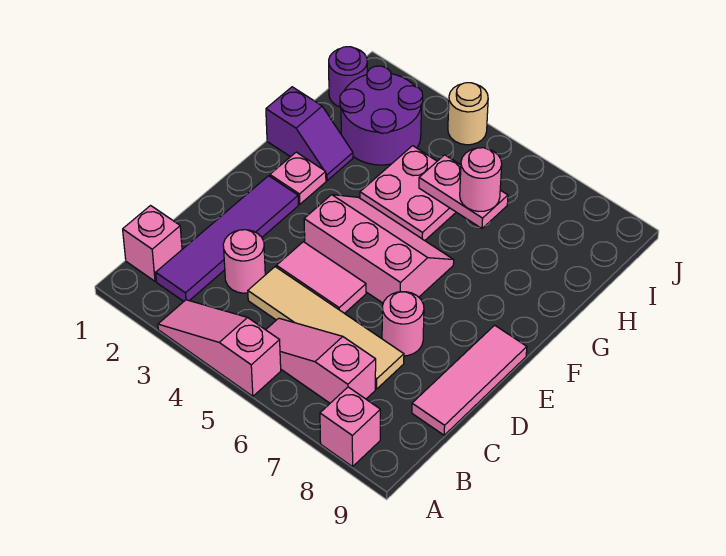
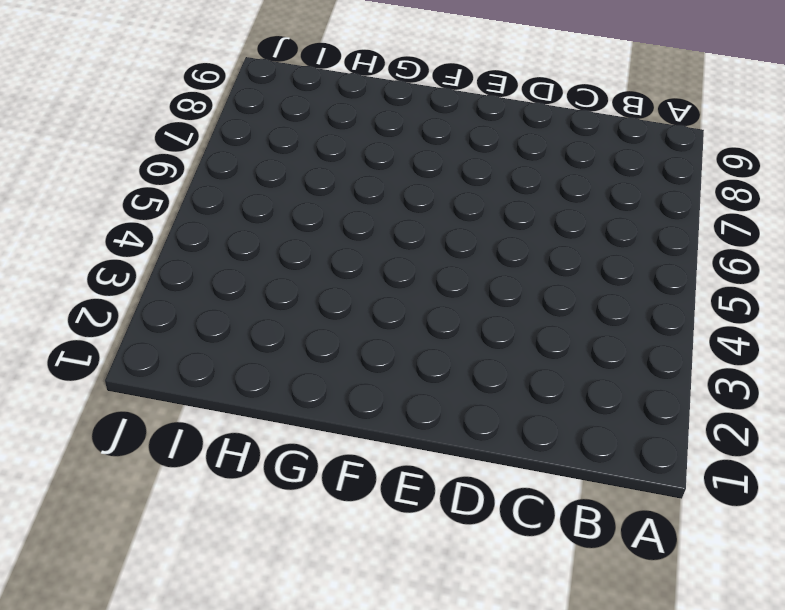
none -> pink 1x3 slope [158,300,281,396]
none -> pink 1x1 brick [320,387,380,467]
none -> pink 1x1 brick [123,206,182,281]

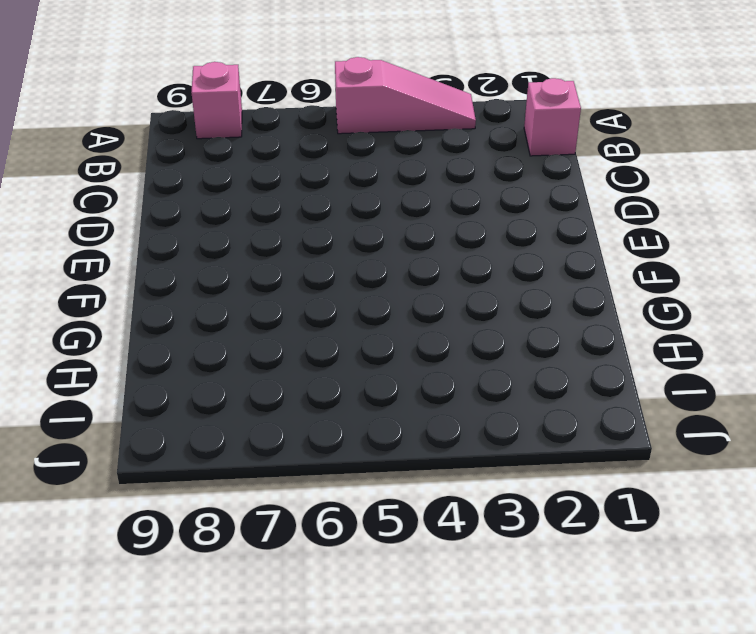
none -> purple 1x4 tile [156,176,298,301]
none -> pink 1x3 slope [266,318,376,403]
none -> pink 1x1 round brick [223,230,265,293]

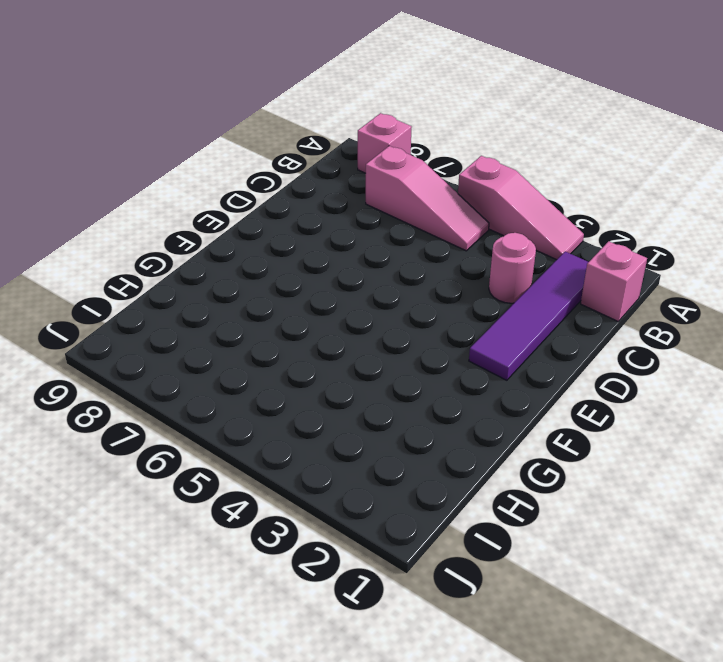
none -> tan 1x4 tile [248,267,404,389]
none -> pink 1x3 tile [412,325,527,435]
none -> pink 1x2 tile [276,242,366,314]

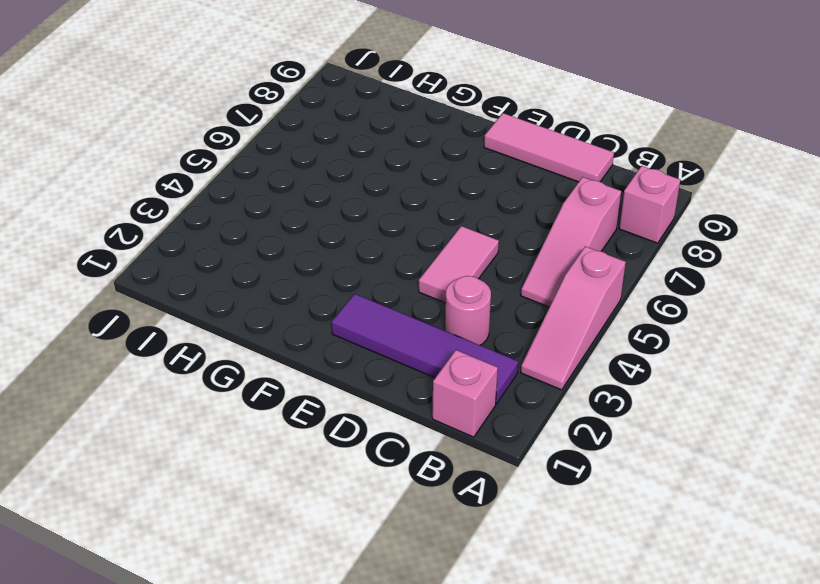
none -> tan 1x4 tile [248,267,404,389]
none -> pink 1x1 round brick [382,292,424,356]
none -> pink 2x3 slope [304,195,454,303]

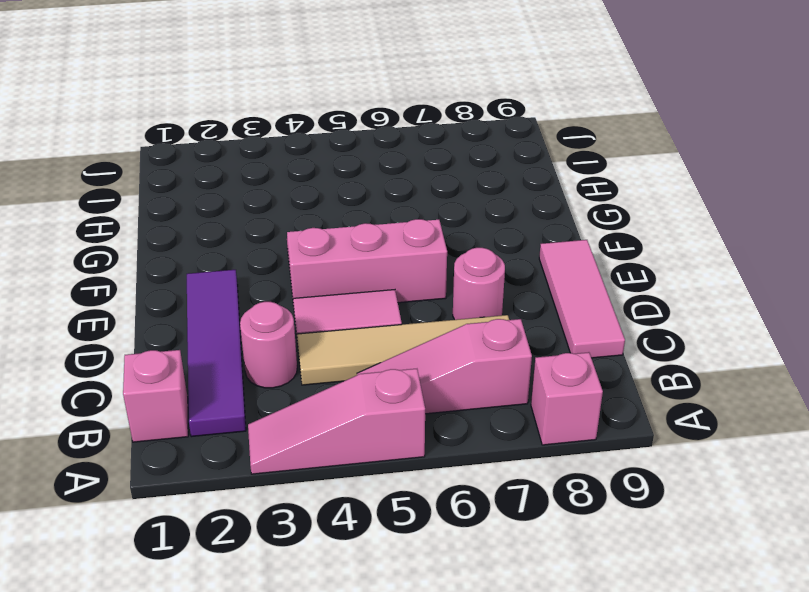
none -> pink 1x1 plate [270,152,326,204]
none -> purple 1x2 slope [266,87,353,180]
none -> pink 2x2 plate [360,146,456,240]

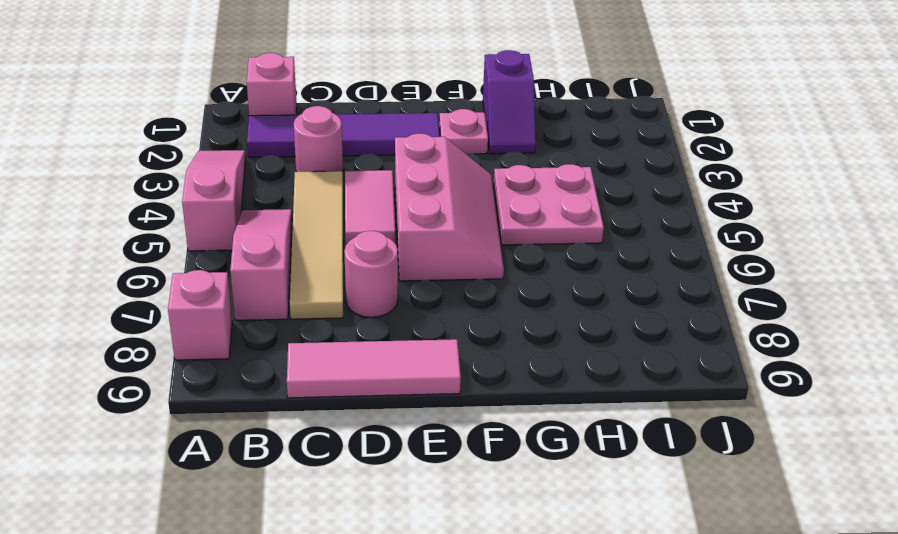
none -> purple 2x2 round brick [340,66,423,165]
none -> purple 1x1 round brick [329,47,367,107]
none -> tan 1x1 round brick [448,83,488,145]

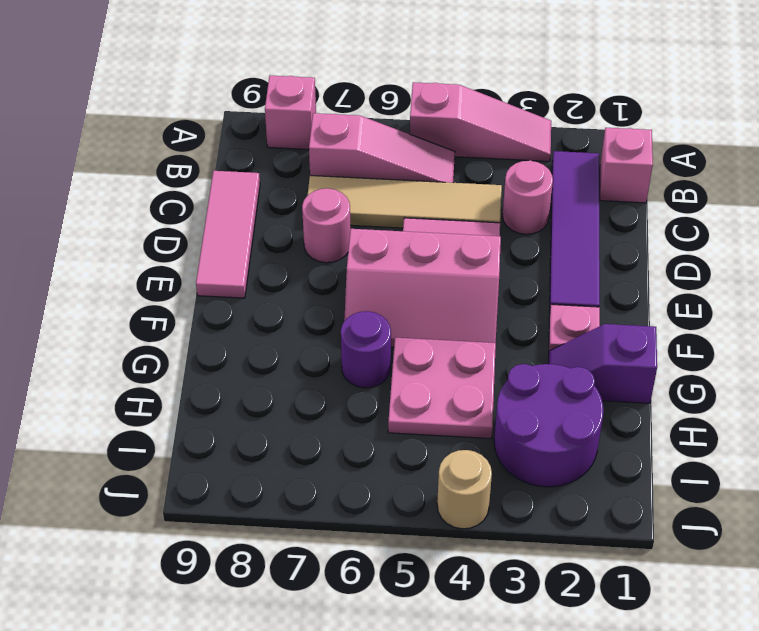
purple 1x1 round brick [341,311,391,388] -> purple 1x1 round brick moved to [329,47,367,107]
none -> pink 1x2 plate [419,155,508,228]
none -> pink 1x1 round brick [460,148,502,212]

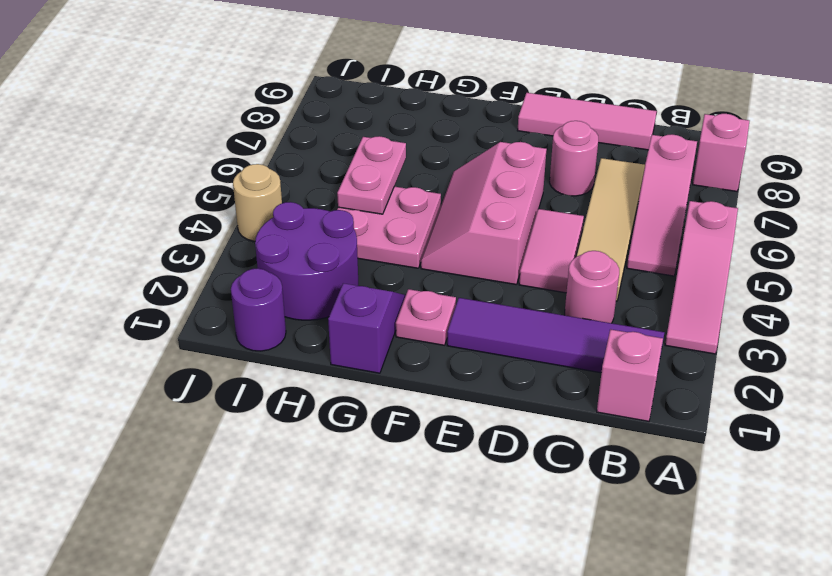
none -> pink 1x1 round brick [460,148,502,212]

